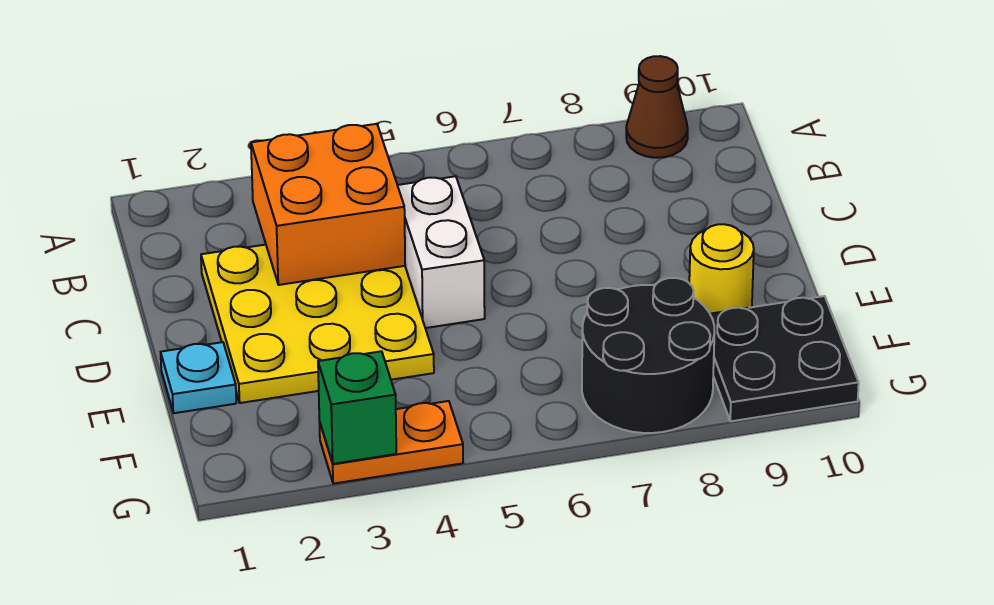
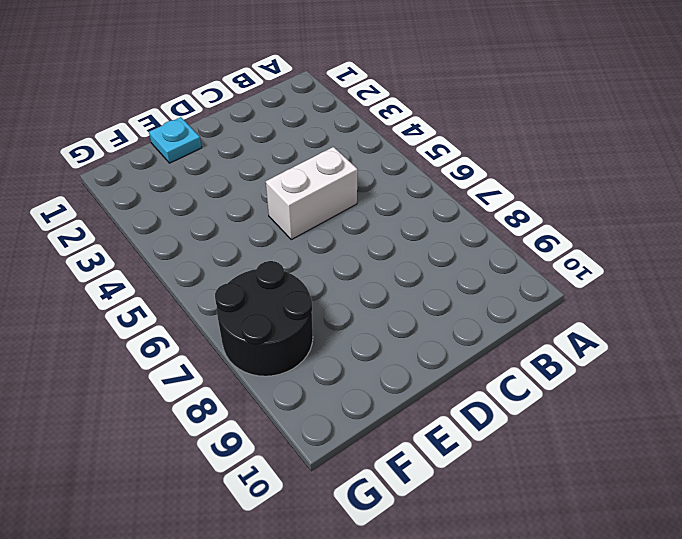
none -> brown 1x1 cone [626,56,688,158]
none -> yellow 3x3 plate [201,245,434,403]

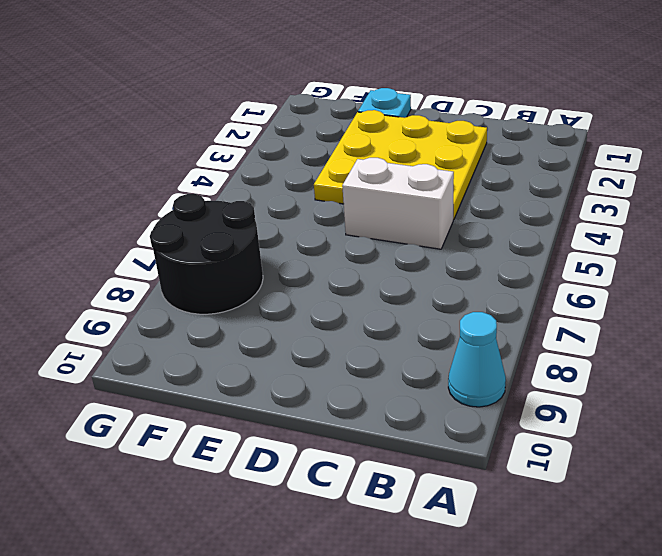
cyan 1x1 cone [448,312,506,407] -> brown 1x1 cone [626,56,688,158]
none -> yellow 1x1 round brick [689,224,754,314]
none -> black 2x2 plate [710,296,859,421]

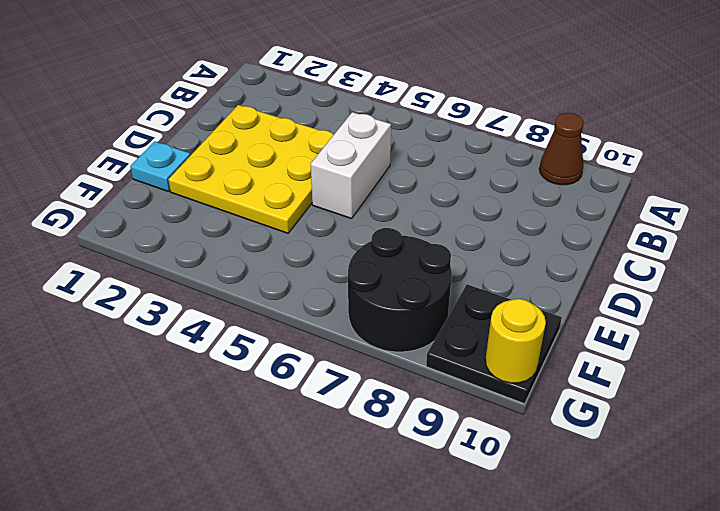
yellow 1x1 round brick [485,299,546,383] -> yellow 1x1 round brick moved to [689,224,754,314]
none -> orange 1x2 plate [319,401,463,484]
none -> orange 2x2 brick [251,124,405,285]

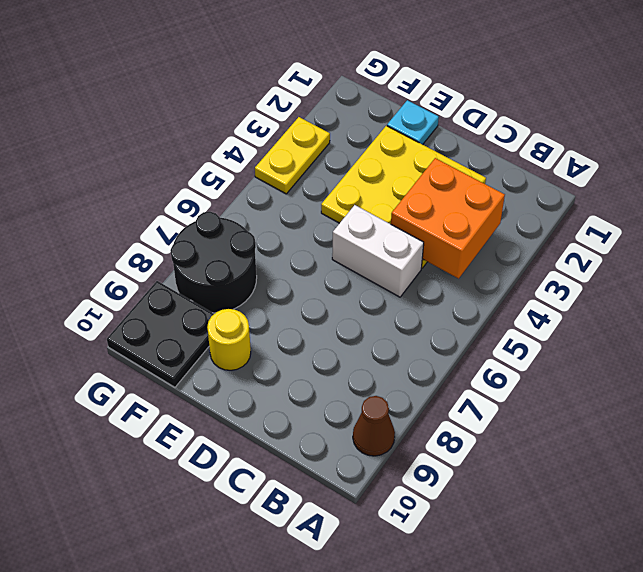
yellow 1x2 plate [255,117,330,194] -> orange 1x2 plate [319,401,463,484]
none -> green 1x1 brick [318,351,396,464]

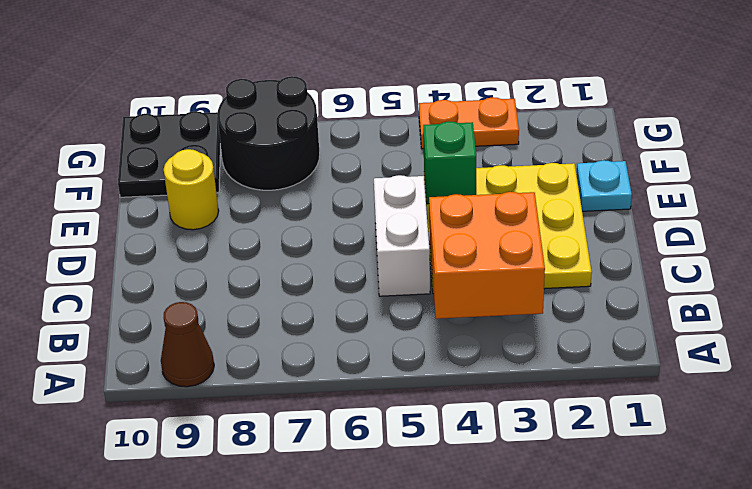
green 1x1 brick [423,121,476,204] -> green 1x1 brick moved to [318,351,396,464]

